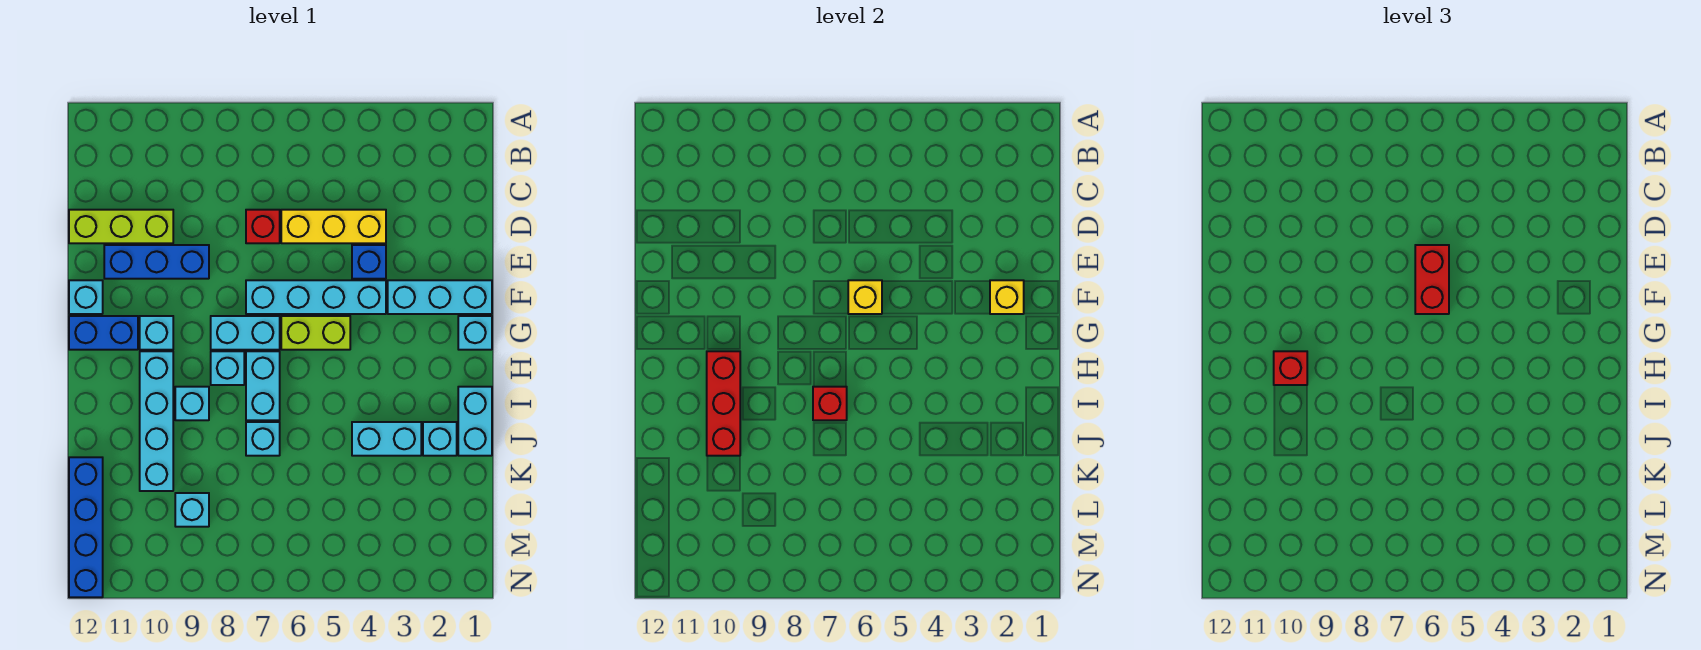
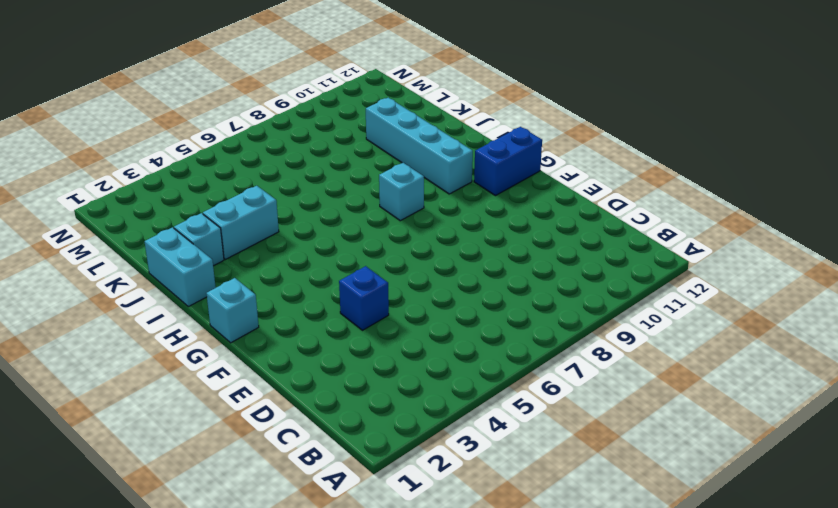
none -> yellow 1x3 brick [281,210,386,243]
none -> red 1x1 brick [246,210,280,243]
none -> lime 1x3 brick [69,210,173,243]

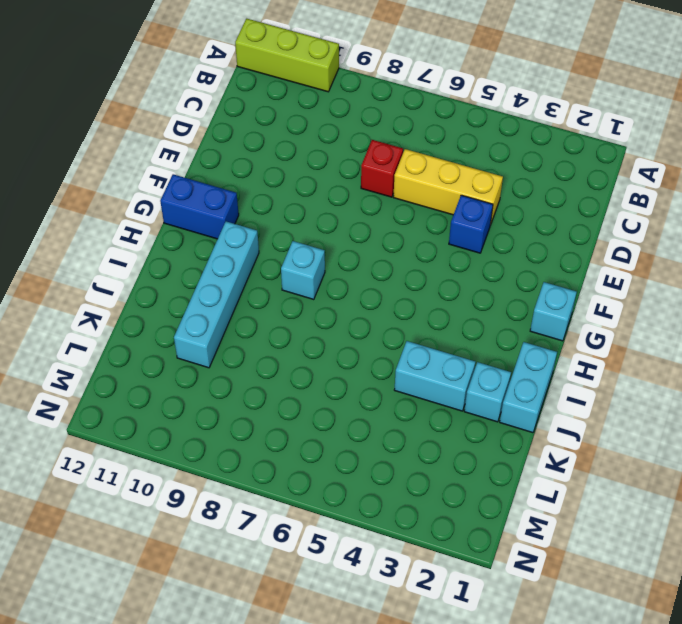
lime 1x3 brick [235,19,339,92] -> lime 1x3 brick moved to [69,210,173,243]
none -> blue 1x3 brick [104,245,209,279]
none -> cyan 1x3 brick [388,280,492,314]
none -> cyan 1x4 brick [246,280,386,314]

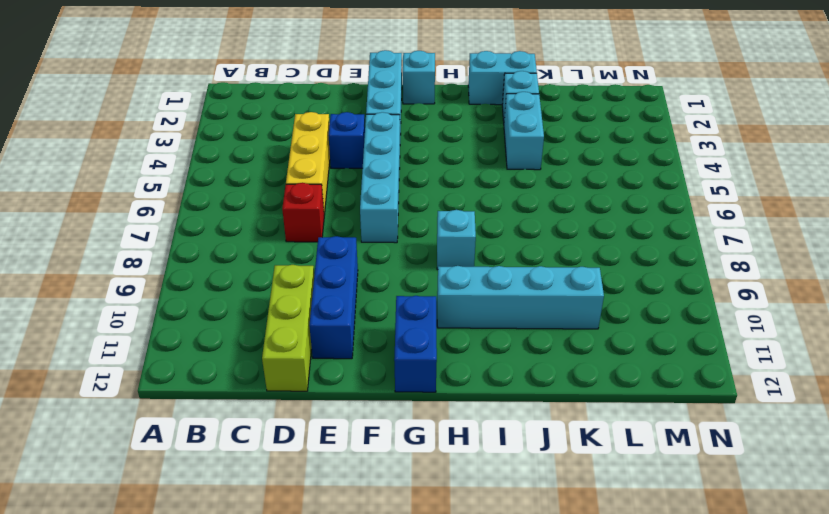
none -> cyan 1x1 brick [69,280,103,314]
none -> lime 1x2 brick [281,316,350,350]
none -> cyan 1x2 brick [211,316,280,350]

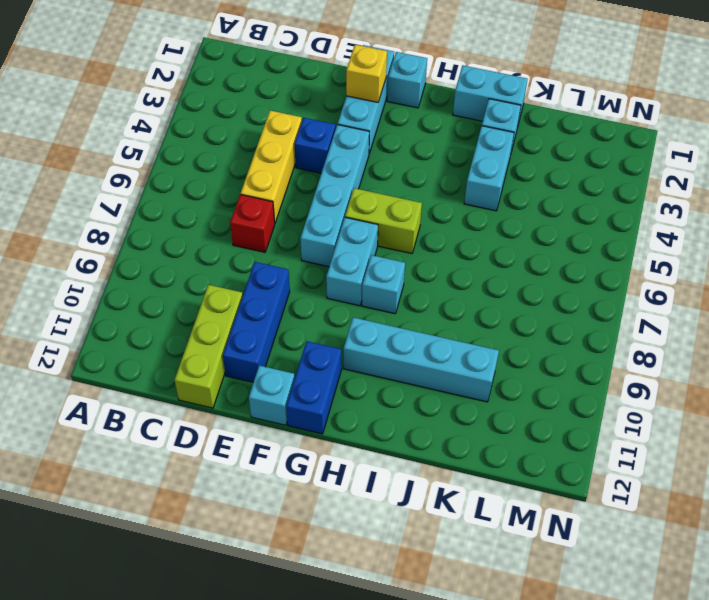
lime 1x2 brick [345,188,422,254] -> lime 1x2 brick turned to [281,316,350,350]
none -> cyan 1x1 brick [140,316,173,350]
none -> cyan 1x2 brick [246,351,280,420]
none -> cyan 1x1 brick [175,387,209,420]

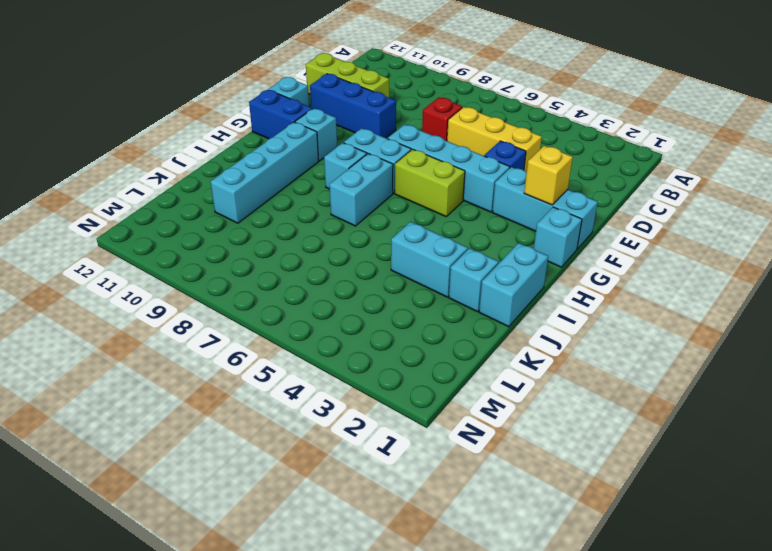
none -> cyan 1x1 brick [175,387,209,420]
none -> cyan 1x1 brick [246,422,280,456]
none -> blue 1x4 brick [69,457,103,597]

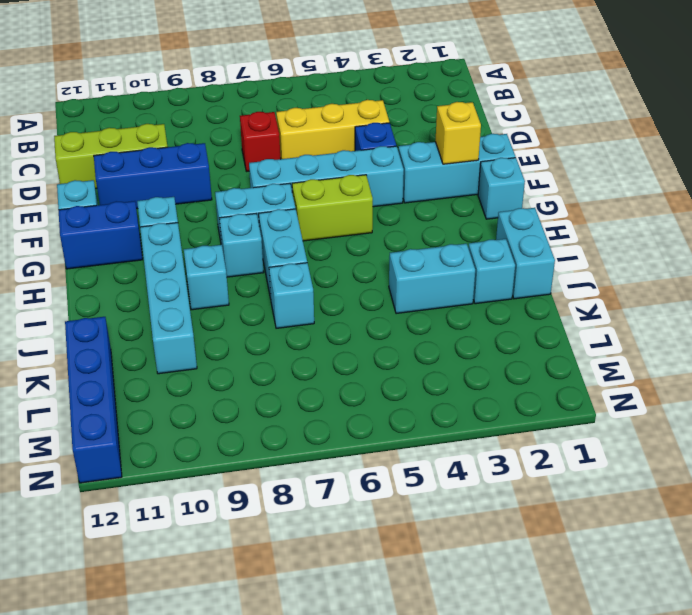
none -> cyan 1x1 brick [175,493,209,527]
none -> yellow 1x1 brick [848,280,882,314]
none -> red 1x3 brick [707,351,740,456]

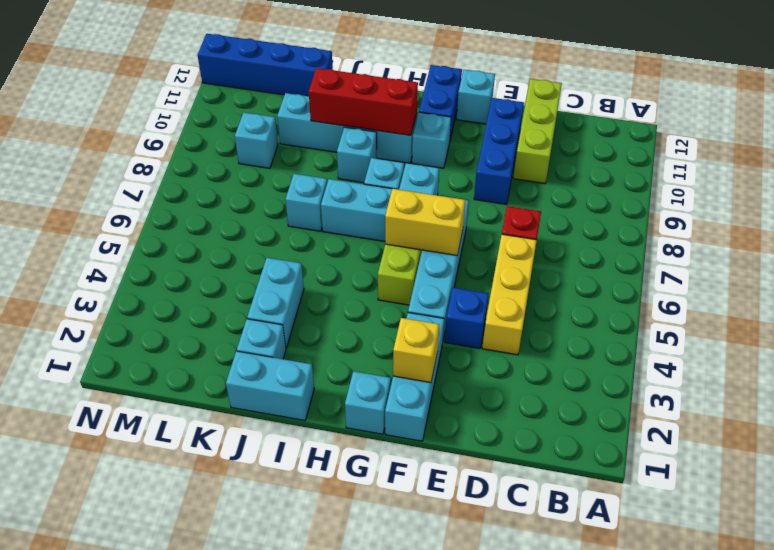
yellow 1x2 brick [385,189,465,255] -> yellow 1x1 brick [848,280,882,314]
none -> red 1x1 brick [813,387,847,420]
none -> red 1x2 brick [1415,245,1449,314]
none -> red 1x1 brick [1274,351,1307,385]

